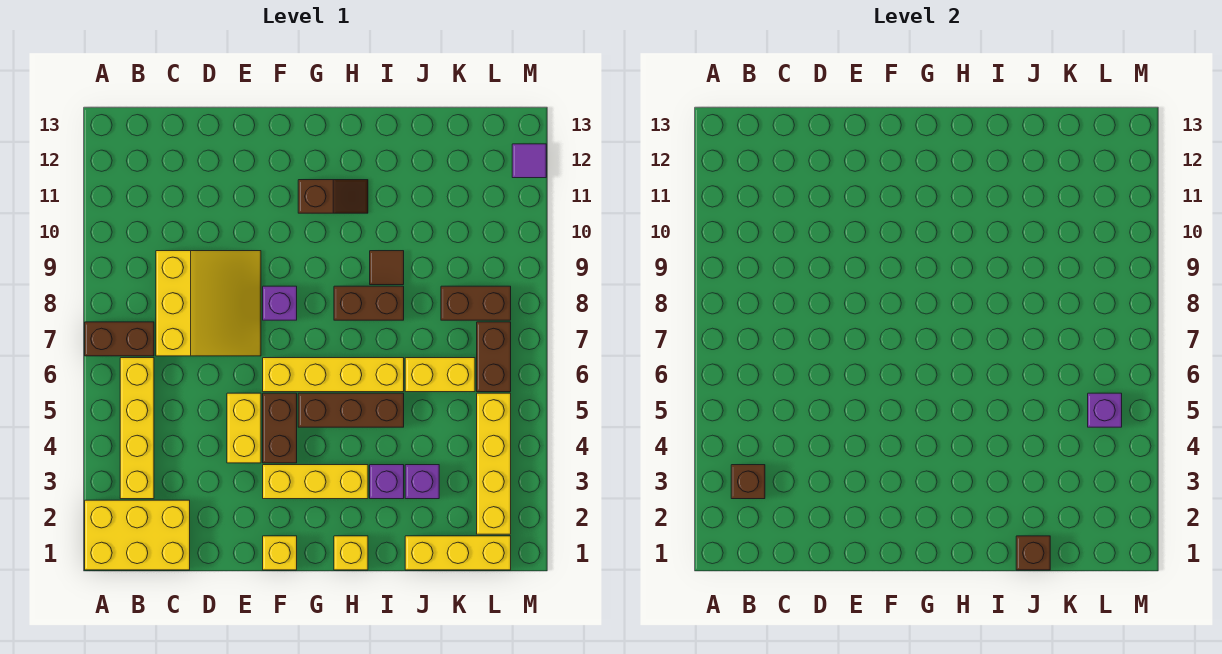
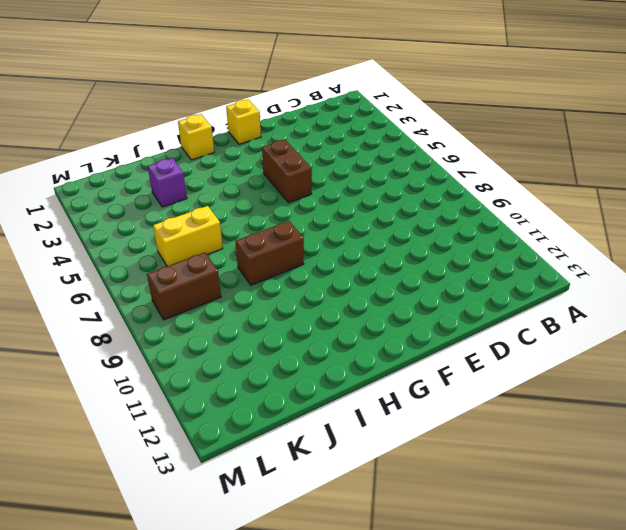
none -> yellow 2x3 brick [85,500,190,570]
none -> brown 1x2 brick [85,322,154,356]
none -> yellow 1x4 brick [120,358,154,499]

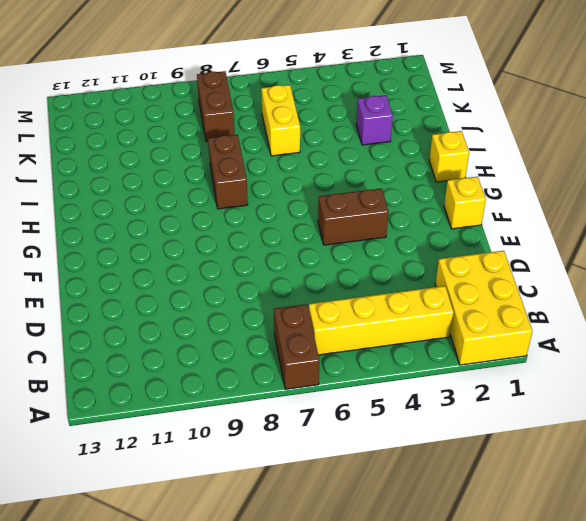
none -> yellow 3x3 slope [156,251,261,356]
none -> yellow 1x2 brick [227,393,261,463]
none -> yellow 1x3 brick [263,465,368,499]

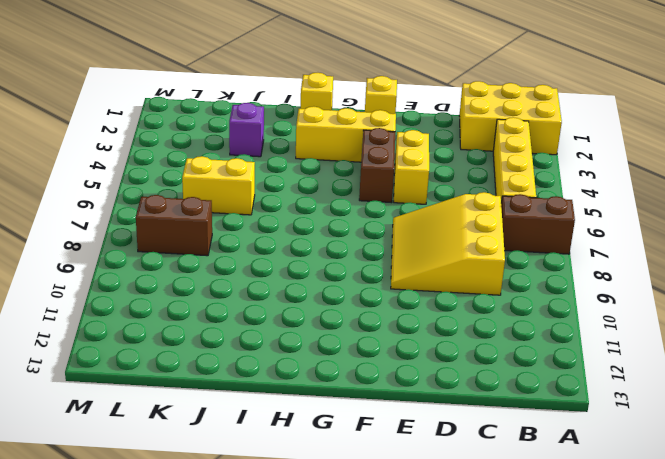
none -> yellow 1x4 brick [263,358,404,392]
none -> purple 1x1 brick [263,286,297,320]
none -> brown 1x3 brick [298,393,404,427]

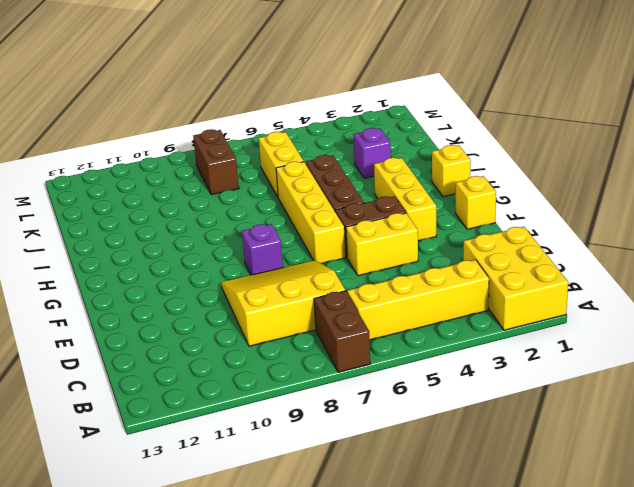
none -> brown 1x2 slope [298,180,368,213]
none -> brown 1x2 brick [334,286,404,320]
none -> purple 1x1 brick [370,465,404,499]

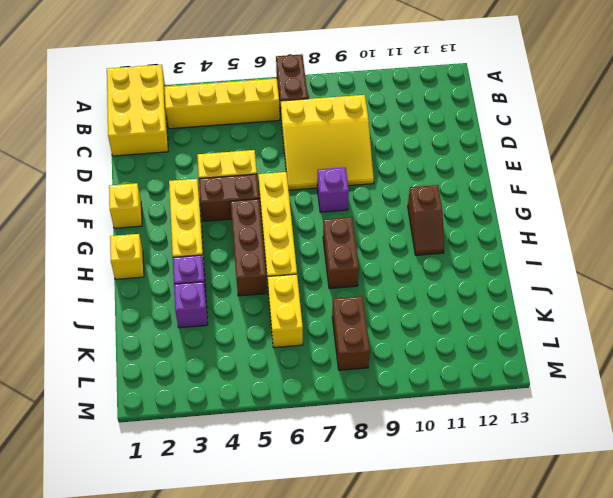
none -> brown 1x1 tile [370,251,404,285]
none -> yellow 1x3 brick [405,536,511,570]
none -> yellow 1x4 brick [477,393,511,534]

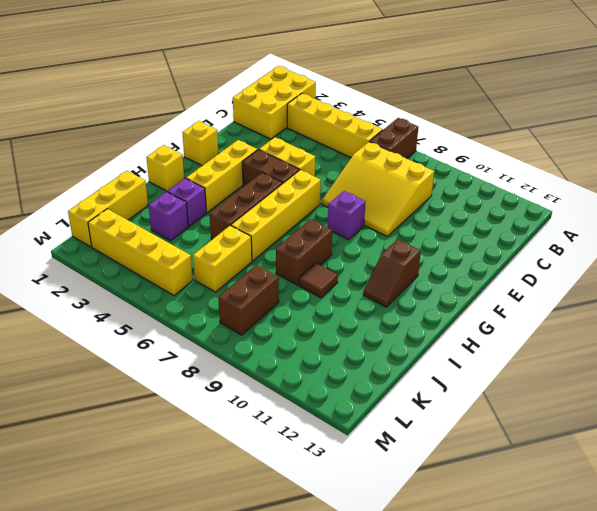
none -> brown 1x2 brick [477,322,511,392]
none -> purple 1x1 tile [512,144,546,178]
none -> brown 1x1 brick [731,465,765,499]

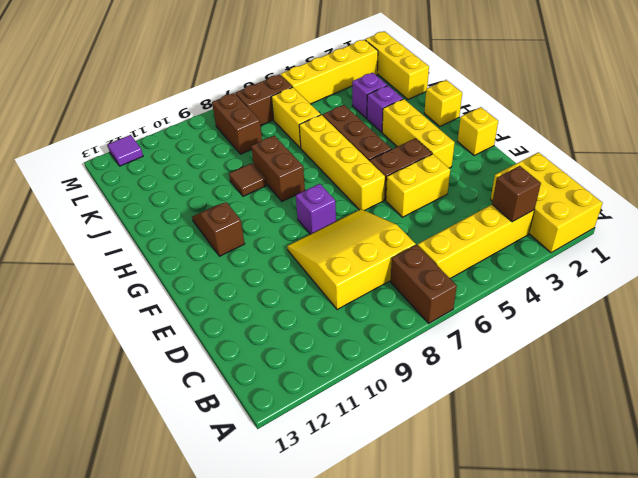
none -> brown 1x1 brick [1016,536,1050,570]
none -> purple 1x1 brick [1088,393,1122,427]

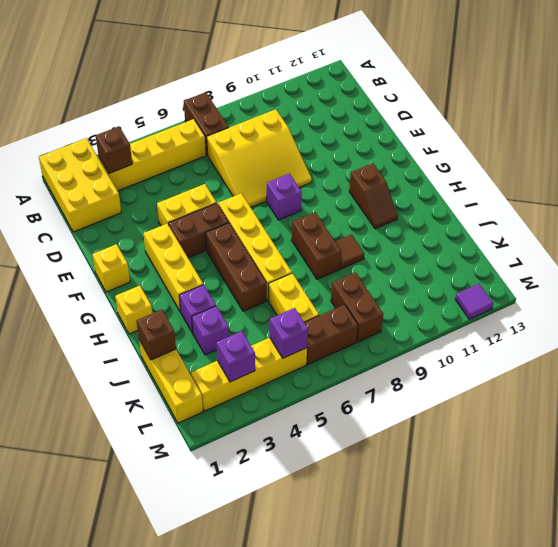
purple 1x1 brick [216,331,255,382] -> none

